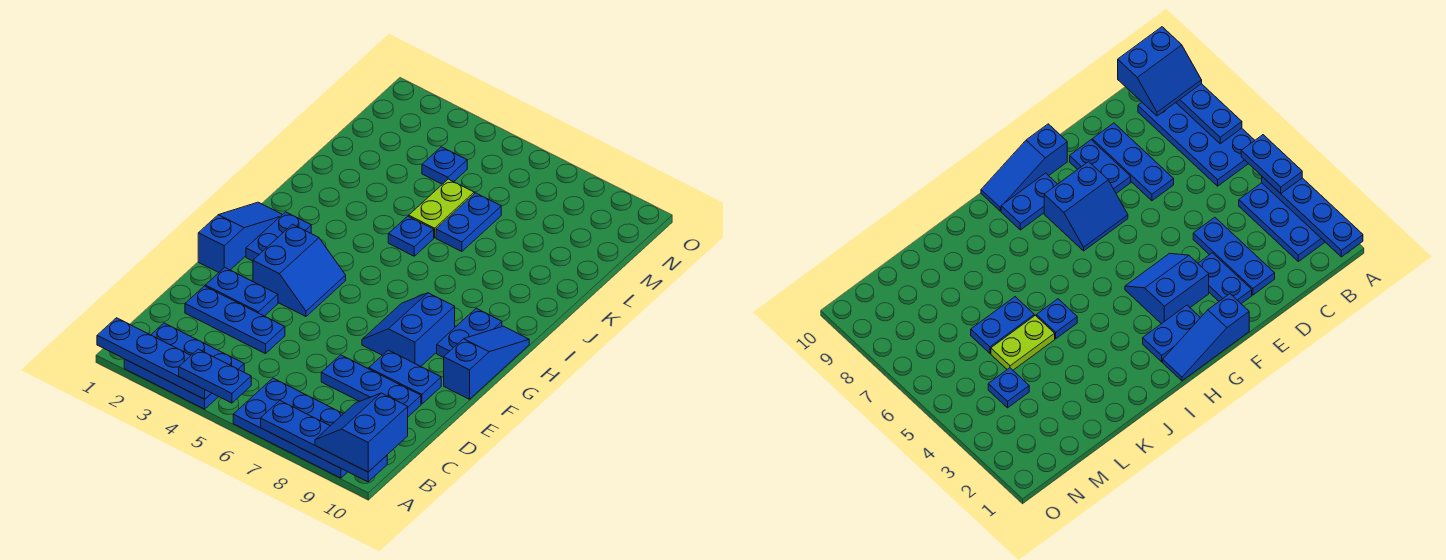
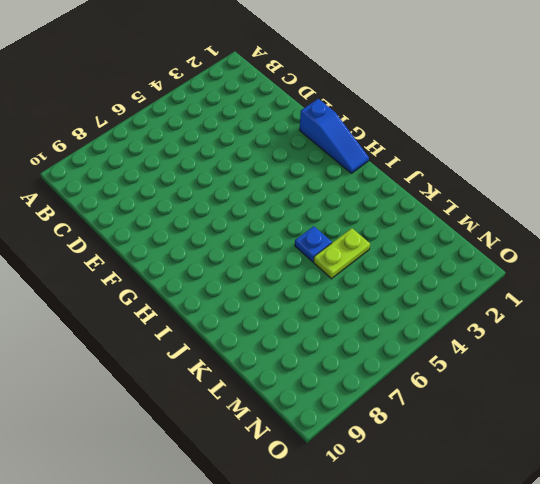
lime 1x2 plate [313,228,370,279] -> lime 1x2 plate turned to [409,179,474,238]
none -> blue 2x3 plate [124,323,244,409]
none -> blue 2x4 plate [233,378,347,478]
none -> blue 1x3 plate [185,286,285,354]

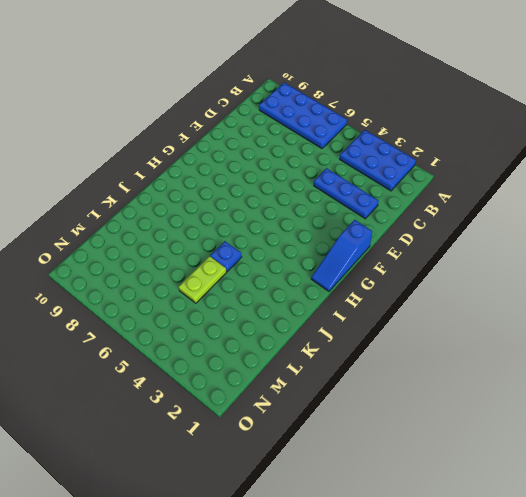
none -> blue 1x3 plate [321,355,421,417]
none -> blue 1x2 plate [205,267,278,316]
none -> blue 1x2 plate [369,350,441,404]

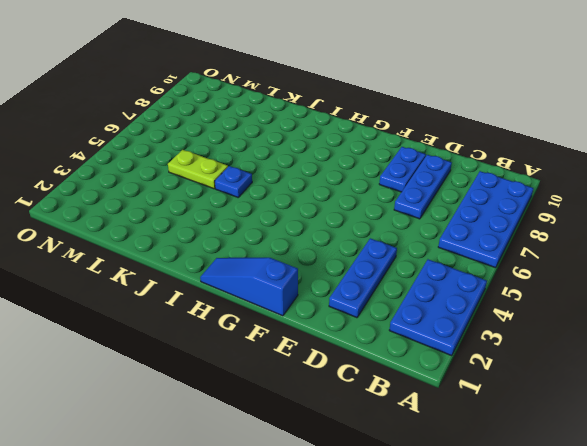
none -> blue 1x2 plate [205,267,278,316]
none -> blue 2x2 slope [253,224,346,317]
none -> blue 2x2 slope [362,293,455,366]

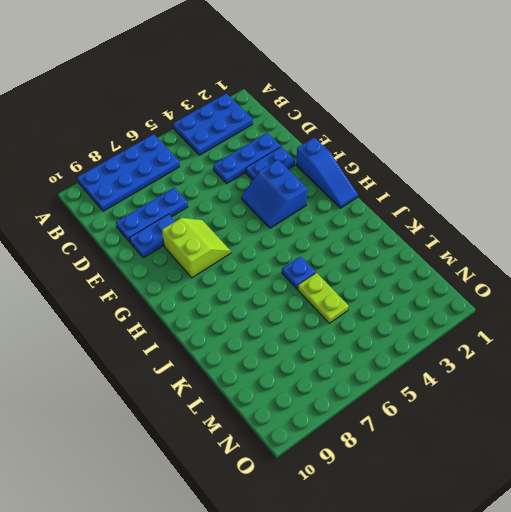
lime 2x2 slope [162,218,231,278] -> blue 2x2 slope [362,293,455,366]
none -> blue 1x3 slope [444,326,529,399]
none -> blue 1x2 plate [246,212,311,261]
none -> blue 1x2 plate [437,308,502,358]

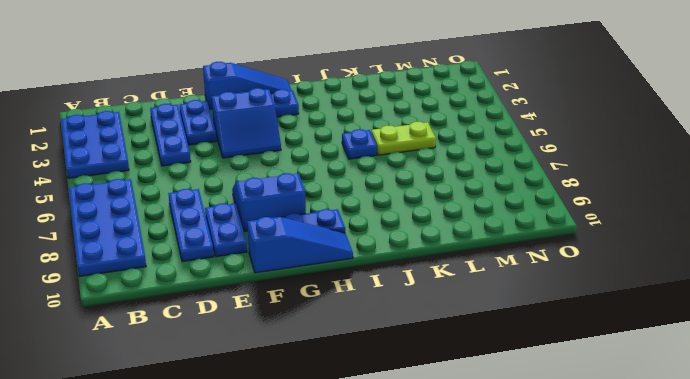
none -> blue 1x2 plate [436,193,501,252]
none -> blue 1x1 plate [422,147,467,184]
none -> blue 1x4 plate [97,318,211,399]

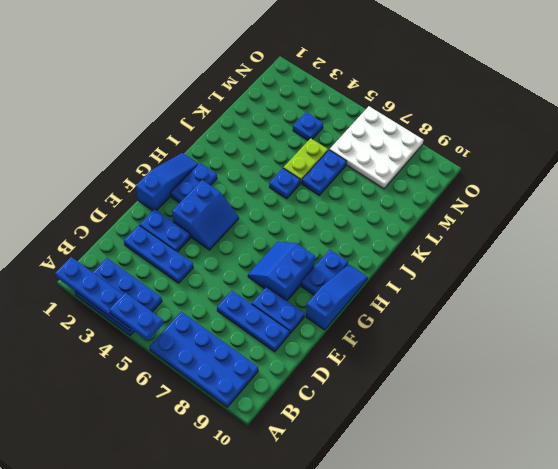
white 3x3 plate [330,106,423,189] -> none
none -> blue 1x4 plate [261,401,387,482]
none -> blue 2x2 slope [315,393,408,472]

